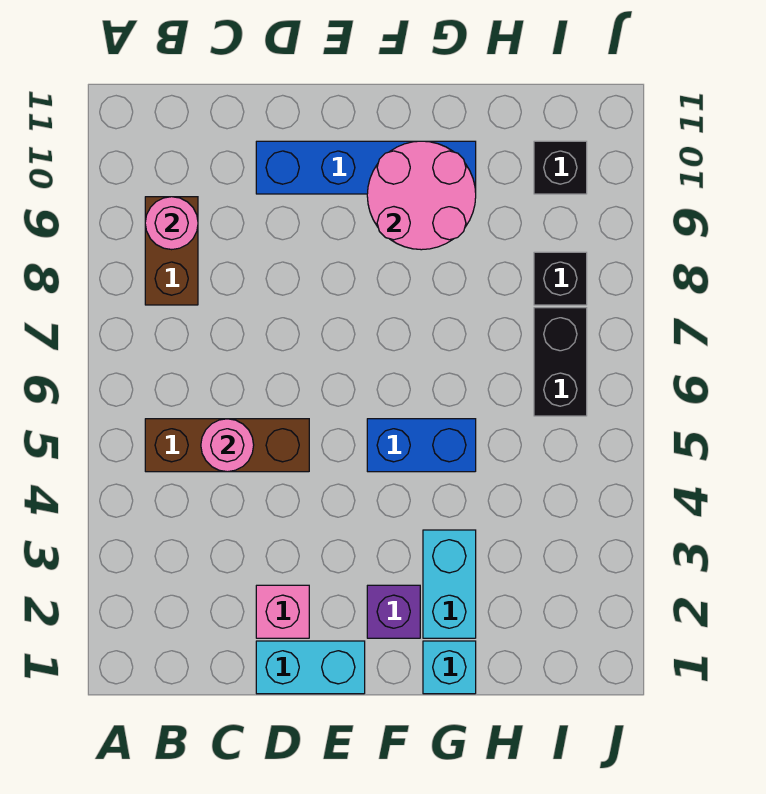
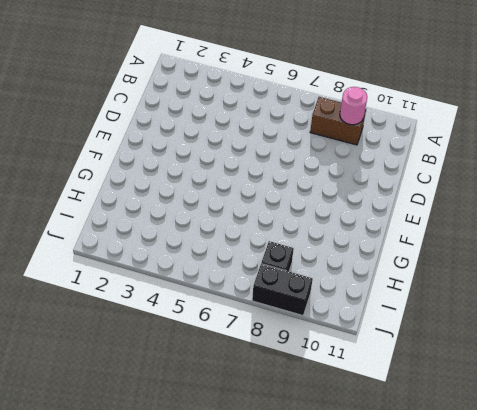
black 1x2 brick [252,264,313,316] -> black 1x2 brick moved to [534,308,587,416]
none -> brown 1x3 brick [145,419,309,472]
none -> cyan 1x2 brick [256,641,365,694]
none -> pink 1x1 brick [256,585,309,638]

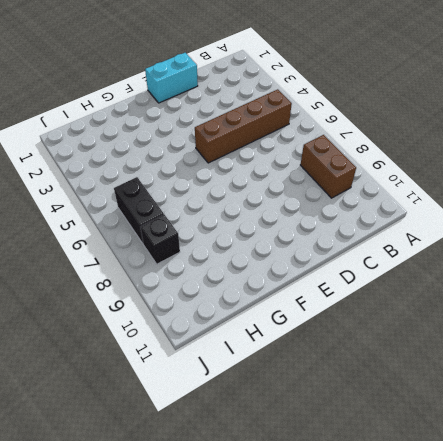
brown 1x4 brick [195,89,292,163] -> brown 1x3 brick [145,419,309,472]
none -> pink 1x1 brick [256,585,309,638]
none -> blue 1x4 brick [256,141,476,194]
none -> purple 1x1 brick [367,585,420,638]

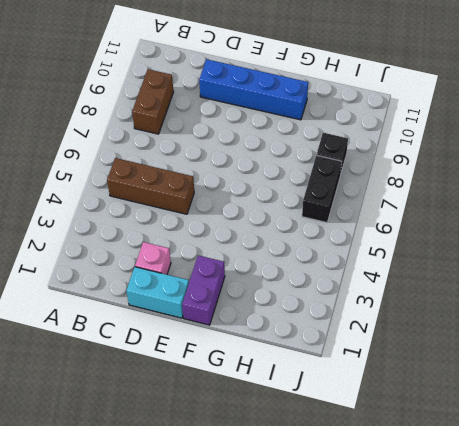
purple 1x2 brick [182,255,225,325] -> purple 1x1 brick [367,585,420,638]
none -> blue 1x2 brick [367,419,476,472]
none -> cyan 1x1 brick [423,641,476,694]
none -> cyan 1x2 brick [423,530,476,638]

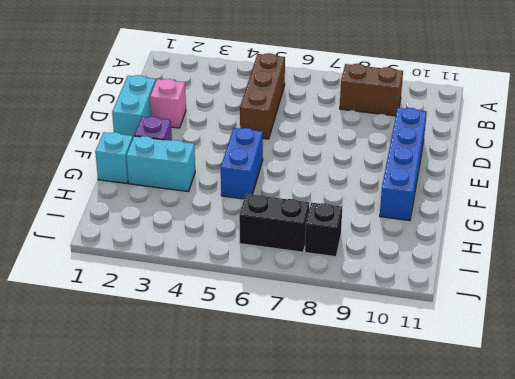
none -> black 1x1 brick [534,141,587,194]
none -> pink 1x1 round brick [145,197,198,250]
none -> pink 1x1 round brick [201,419,254,472]

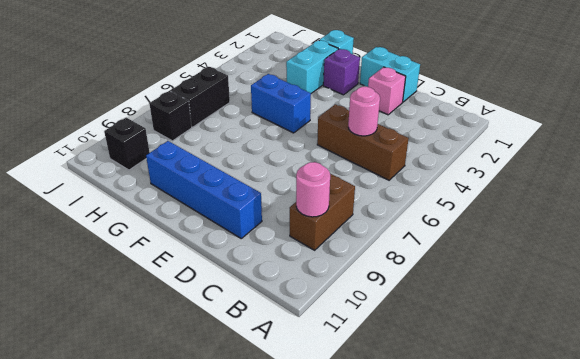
none -> pink 2x2 round brick [367,141,476,250]

